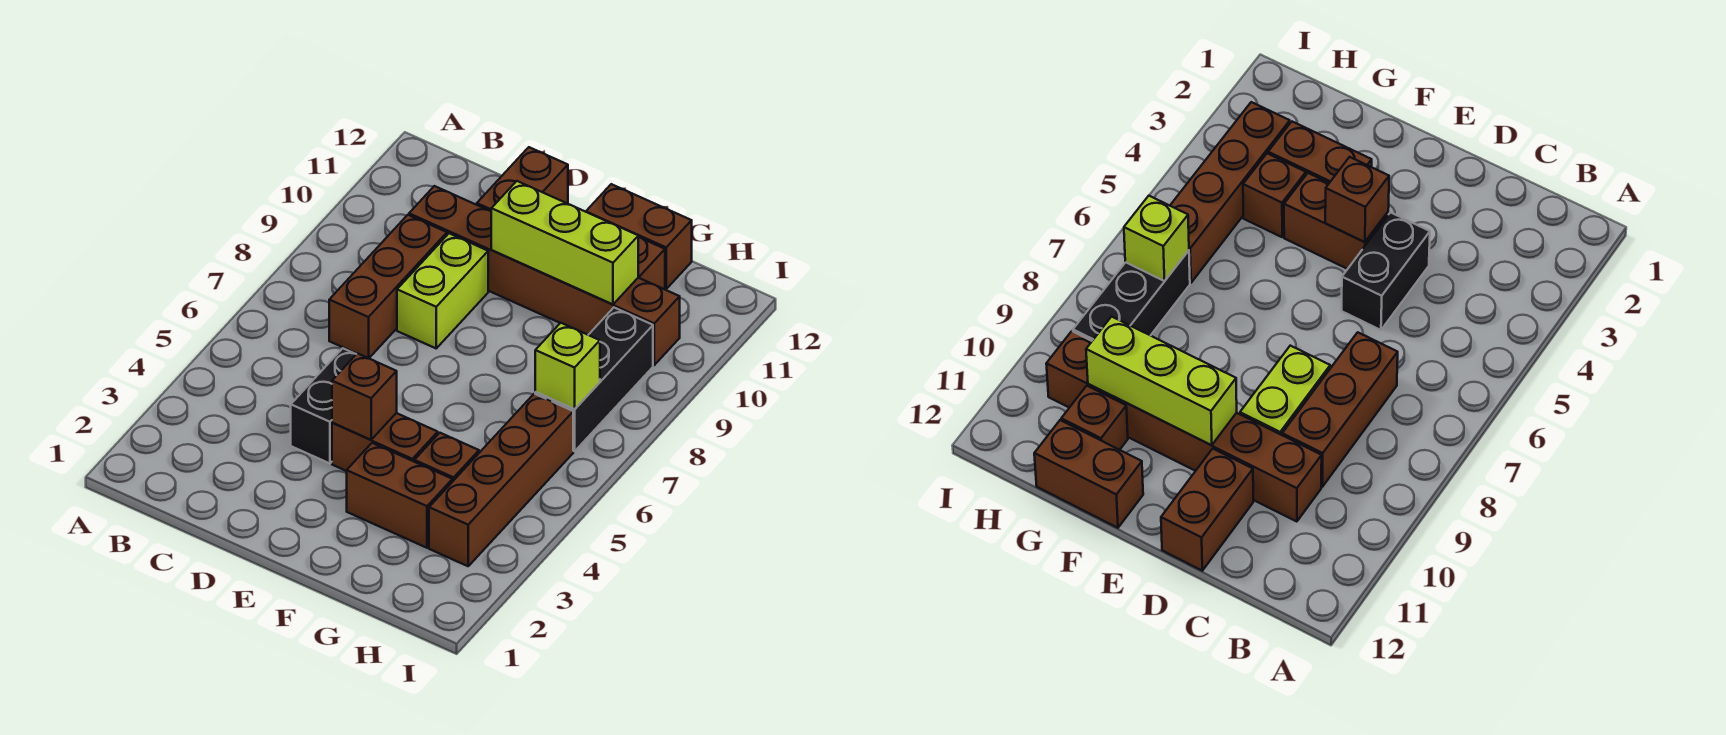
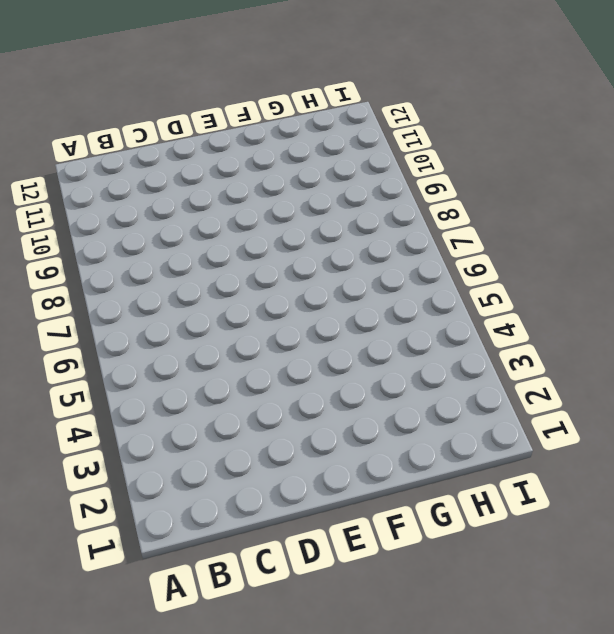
none -> brown 1x3 brick [329,215,447,358]
none -> brown 1x6 brick [409,186,680,365]
none -> black 1x2 brick [291,348,356,463]

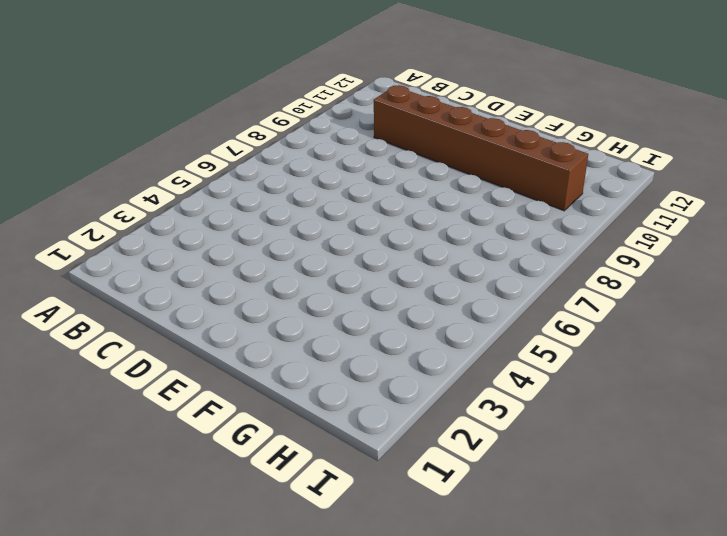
none -> brown 1x3 brick [329,215,447,358]
none -> black 1x2 brick [291,348,356,463]
none -> lime 1x2 brick [397,233,488,348]

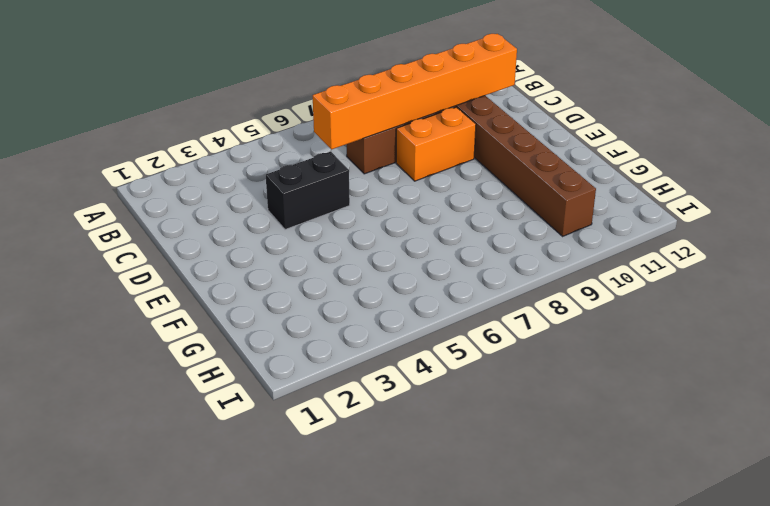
orange 1x6 brick [313,34,517,150] -> none
orange 1x2 brick [396,107,476,181] -> lime 1x2 brick [397,233,488,348]
none -> brown 1x2 brick [477,147,568,211]
none -> brown 1x2 brick [332,413,438,471]
none -> brown 1x2 brick [347,443,452,548]

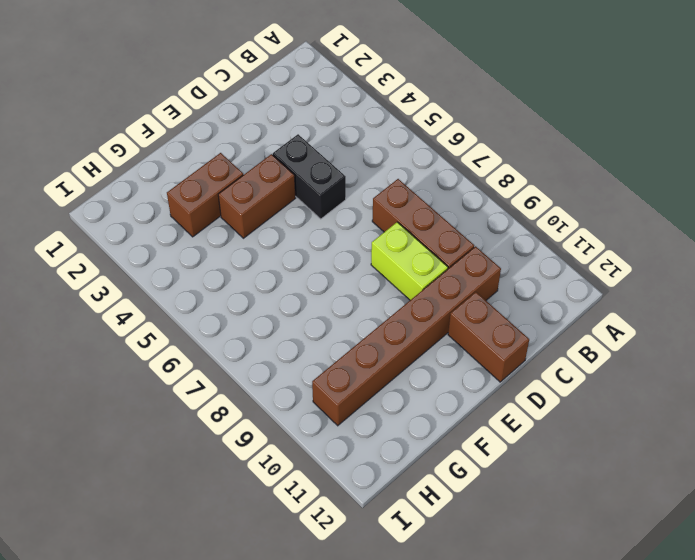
none -> brown 1x2 brick [586,184,692,289]
none -> brown 1x1 brick [414,433,479,482]
none -> brown 1x1 brick [638,237,665,289]

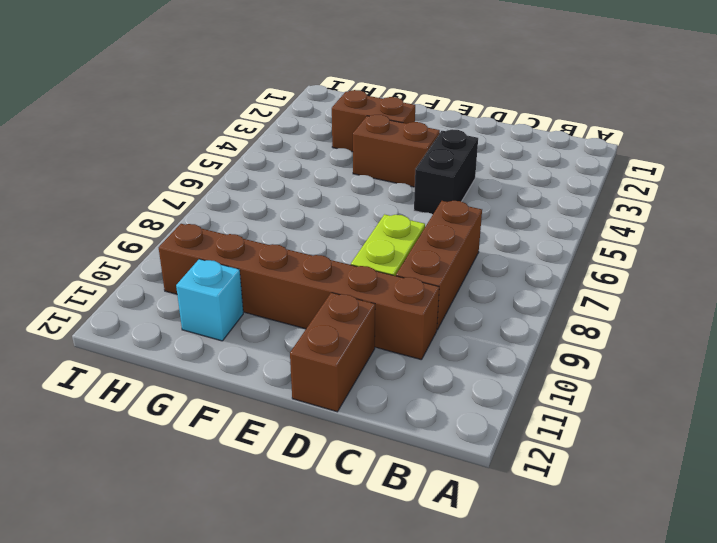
cyan 1x1 brick [176,259,243,341] -> brown 1x1 brick [638,237,665,289]
none -> brown 1x2 brick [586,184,692,289]
none -> brown 1x1 brick [414,433,479,482]
none -> brown 1x4 brick [429,394,573,566]

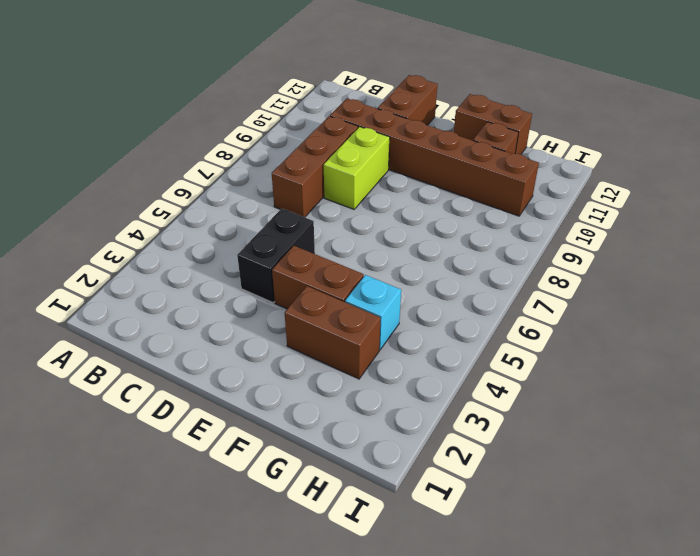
cyan 1x1 brick [345,275,401,350] -> brown 1x1 brick [414,433,479,482]
none -> brown 1x4 brick [429,394,573,566]
none -> black 1x3 brick [535,308,653,451]
none -> brown 1x1 brick [332,353,397,440]

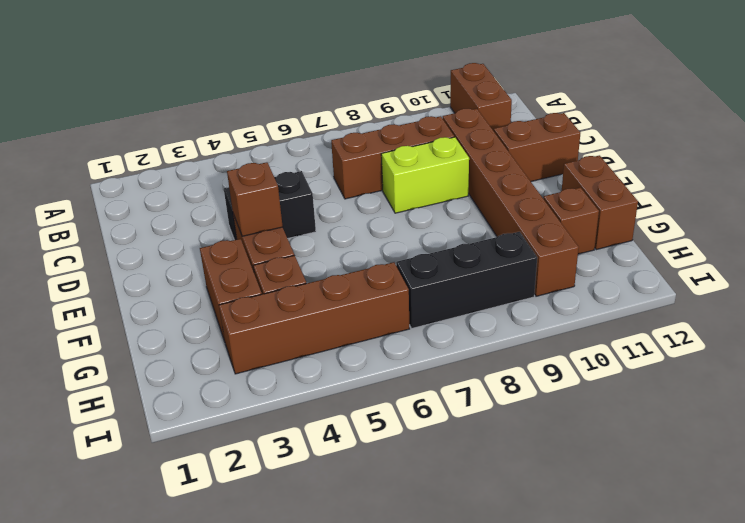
brown 1x2 brick [450,63,512,131] -> none
none -> lime 1x3 brick [491,181,638,304]
none -> lime 1x1 brick [535,323,600,409]

